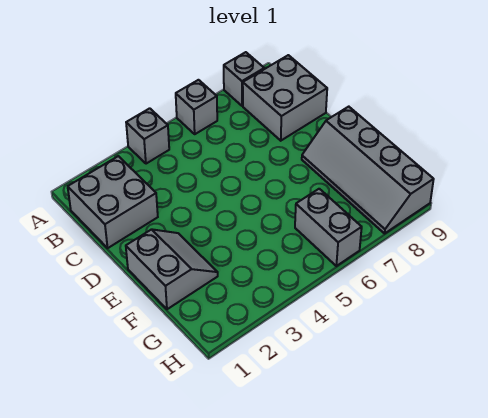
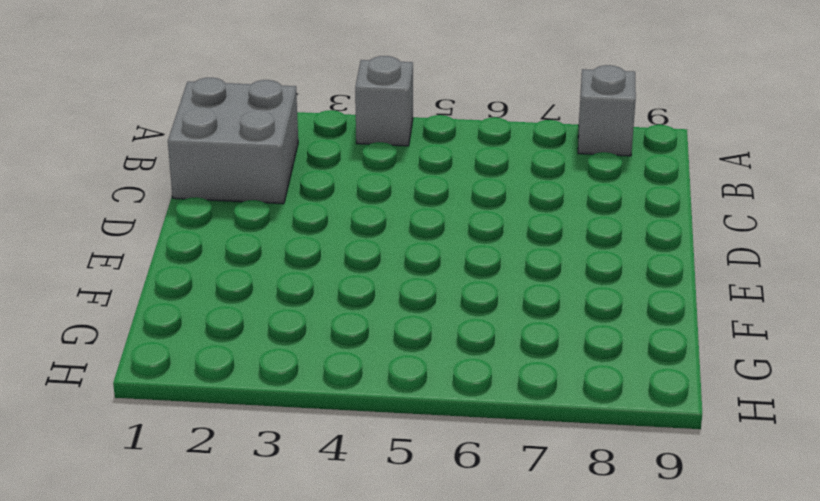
none -> grey 1x1 brick [176,80,217,134]
none -> grey 2x2 brick [243,55,327,141]

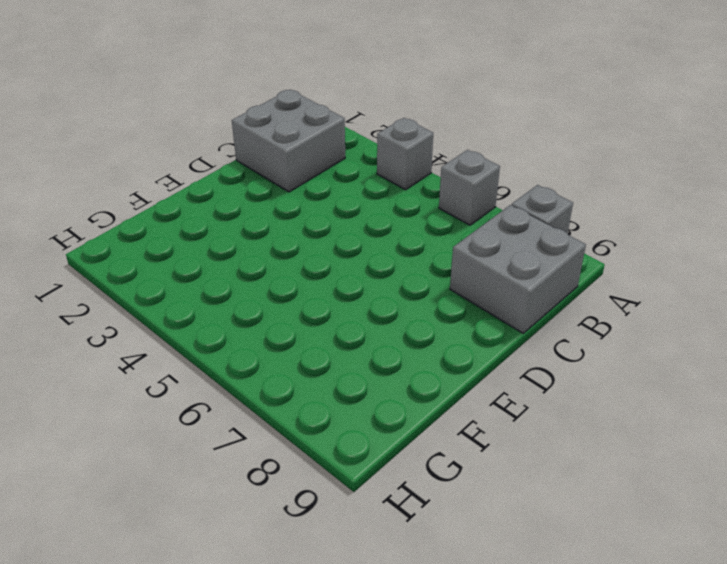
none -> grey 2x2 slope [126,229,218,309]
none -> grey 2x4 slope [302,107,434,233]

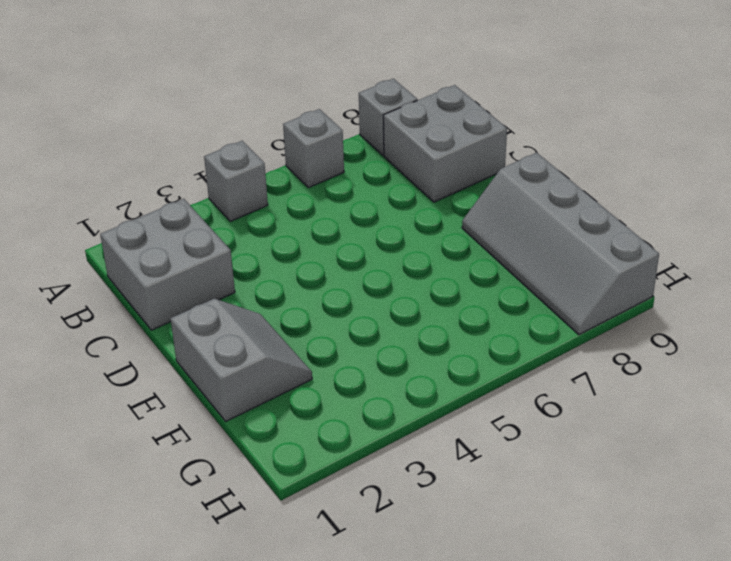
none -> grey 1x2 brick [295,189,362,266]

